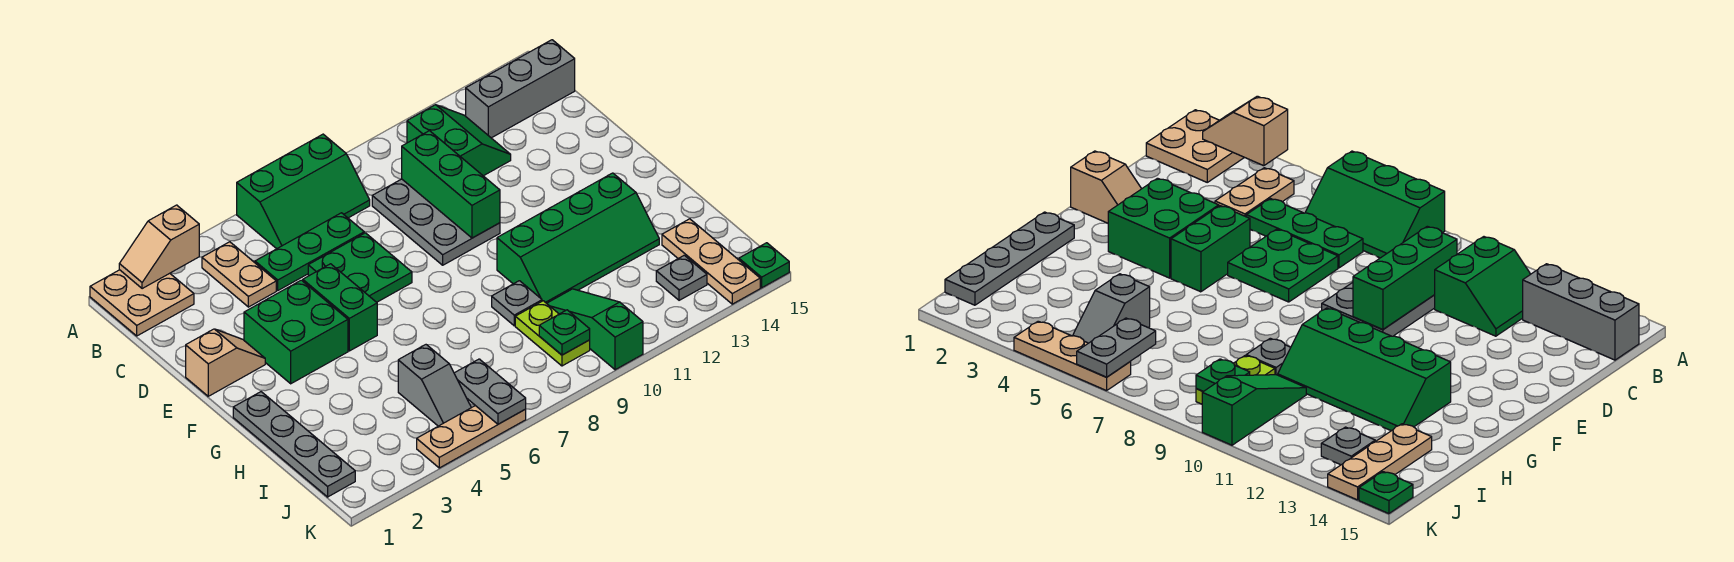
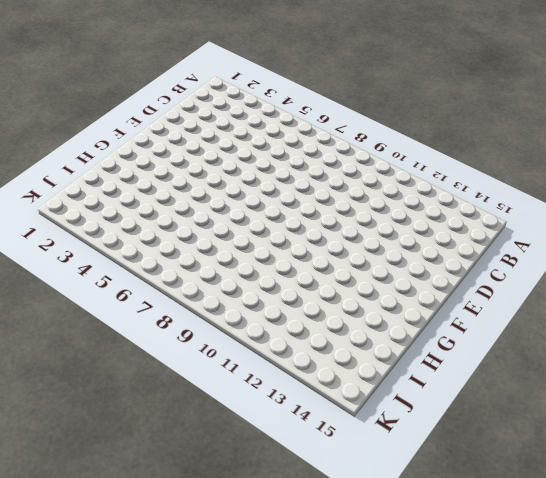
none -> tan 2x2 plate [90,270,194,336]
none -> green 2x3 slope [237,134,370,249]
none -> tan 1x2 plate [202,242,276,307]

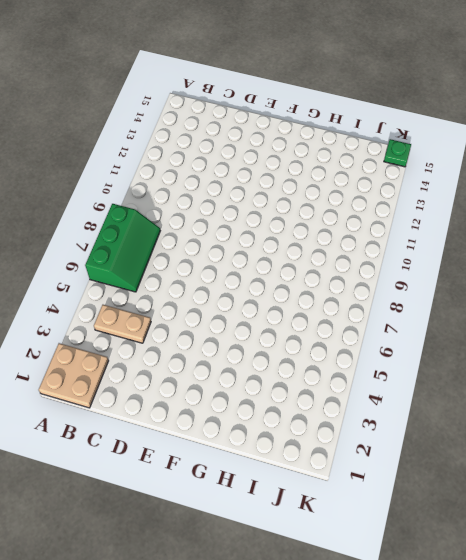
none -> green 2x2 slope [407,105,511,176]
none -> grey 1x3 brick [466,40,575,138]
none -> green 1x3 plate [255,213,364,290]

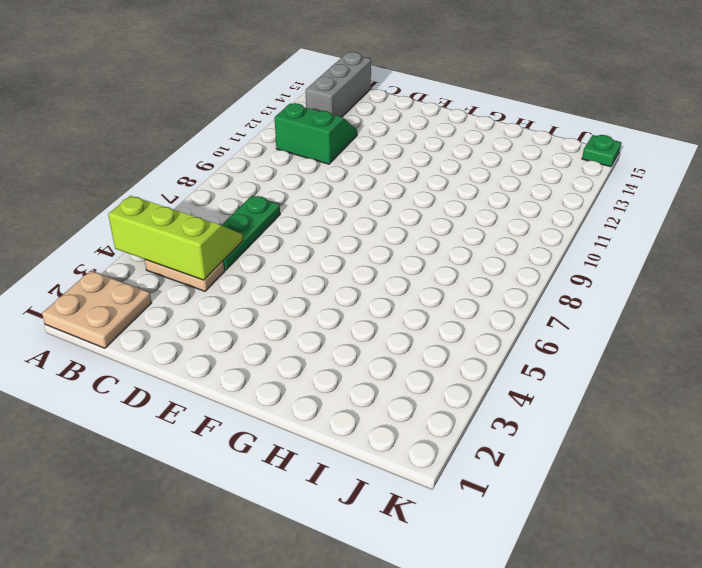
lime 2x3 slope [108,196,243,280] -> none
none -> green 2x3 slope [237,134,370,249]
none -> grey 2x3 plate [372,179,500,265]
none -> green 2x2 plate [308,233,412,302]

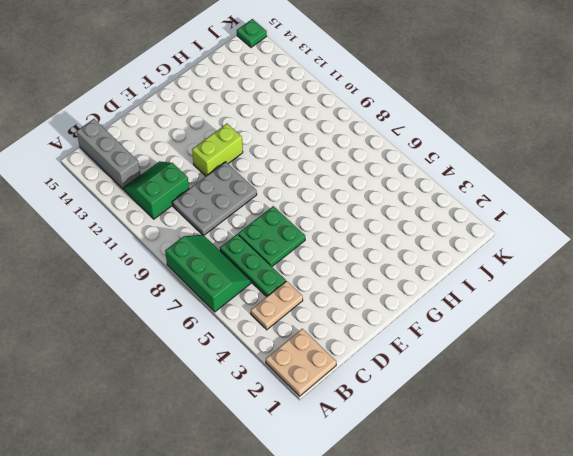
lime 1x2 brick [192,124,243,176] -> none
none -> tan 1x2 slope [186,329,265,396]
none -> green 2x2 brick [244,280,348,384]
none -> green 1x2 brick [303,264,377,351]

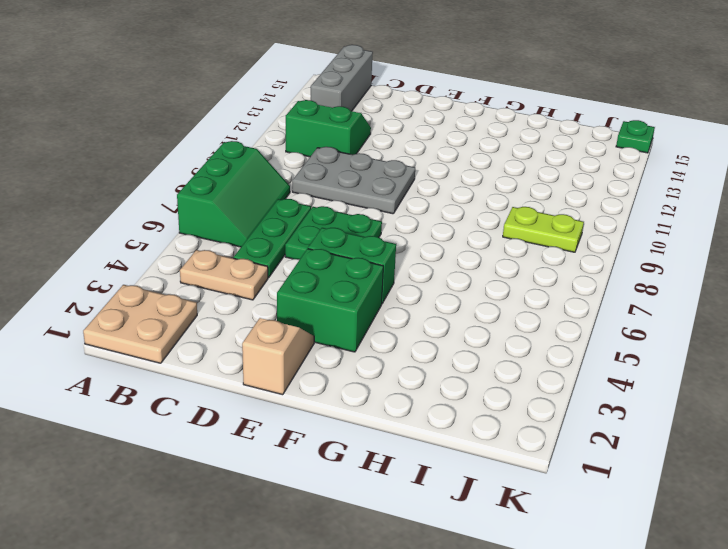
none -> grey 1x4 plate [233,392,355,497]
none -> green 2x4 slope [497,173,659,303]
none -> grey 1x1 plate [492,281,542,326]

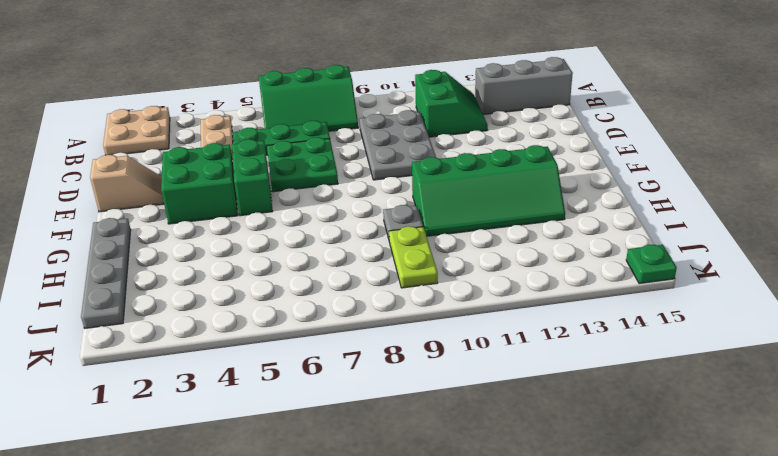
none -> grey 1x2 slope [398,345,471,426]
none -> green 1x3 slope [547,289,643,370]
none -> tan 1x3 plate [662,219,760,304]

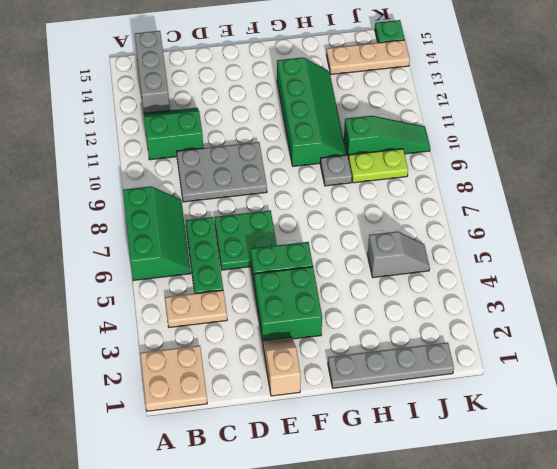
green 1x3 slope [344,116,430,159] -> green 1x3 slope turned to [547,289,643,370]
none -> grey 1x1 plate [656,255,707,300]
none -> tan 1x3 plate [417,406,526,468]
none -> tan 1x2 slope [119,205,199,289]

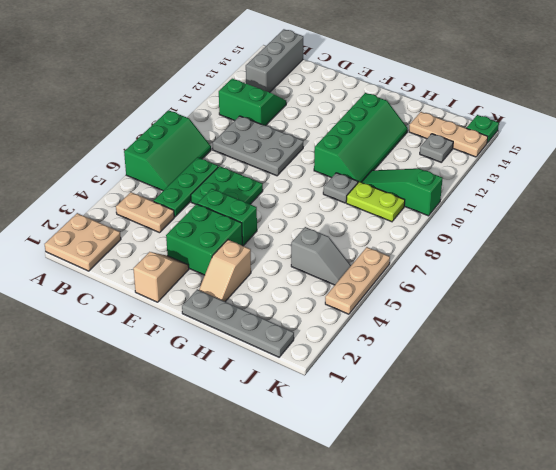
tan 1x2 slope [199,240,251,302] -> tan 1x2 slope moved to [119,205,199,289]
none -> green 1x3 brick [402,131,500,238]
none -> grey 1x2 plate [454,359,526,424]
none -> green 1x1 plate [539,310,590,355]

